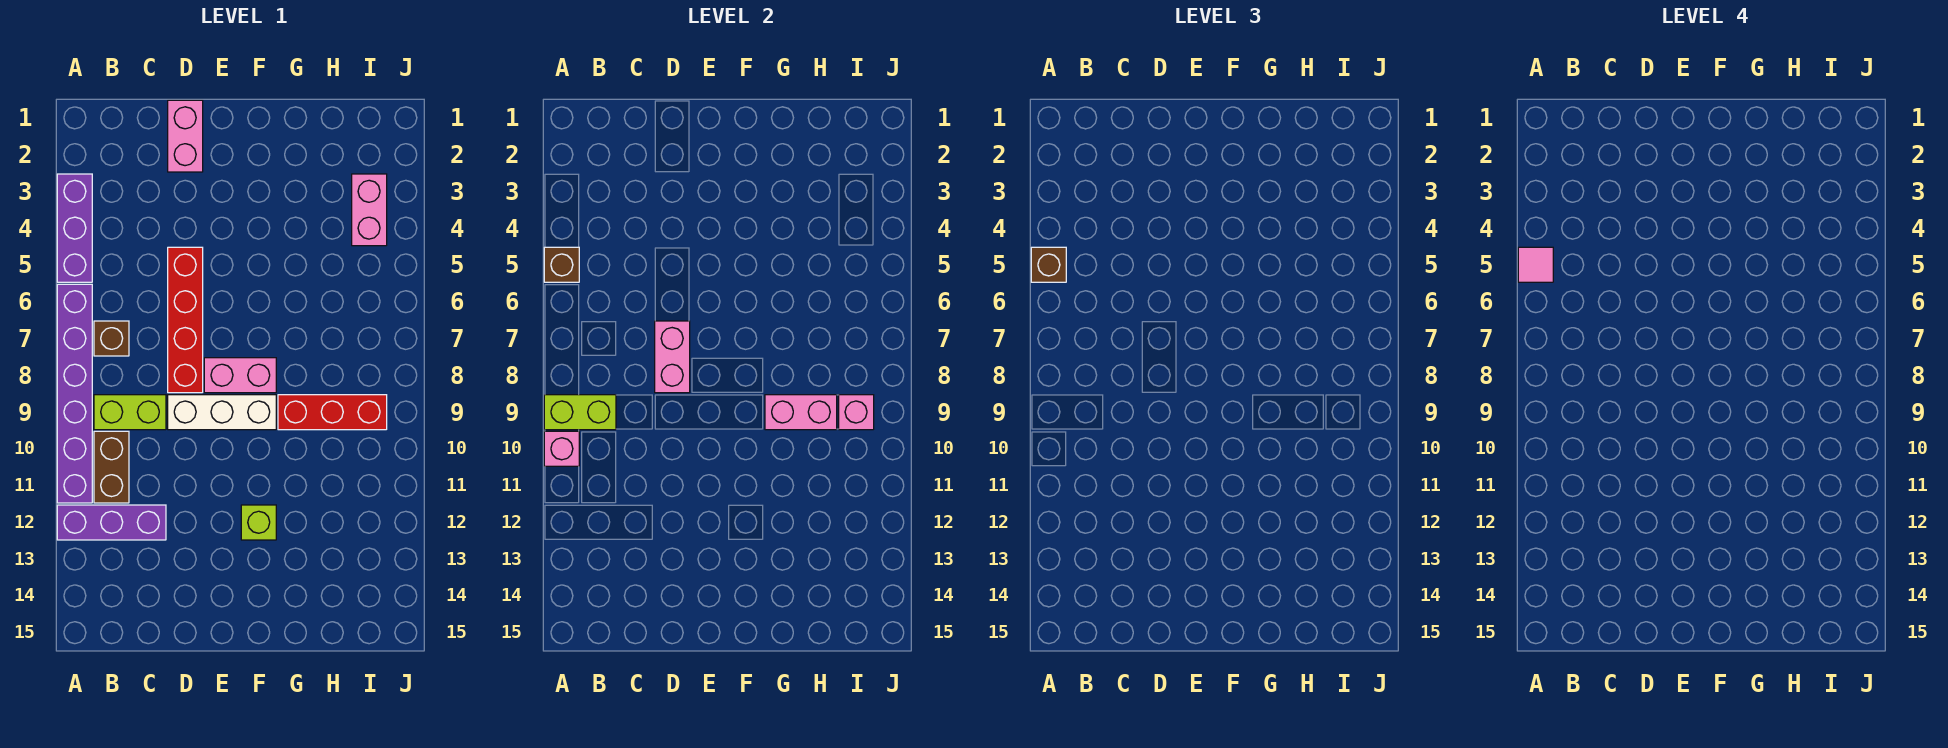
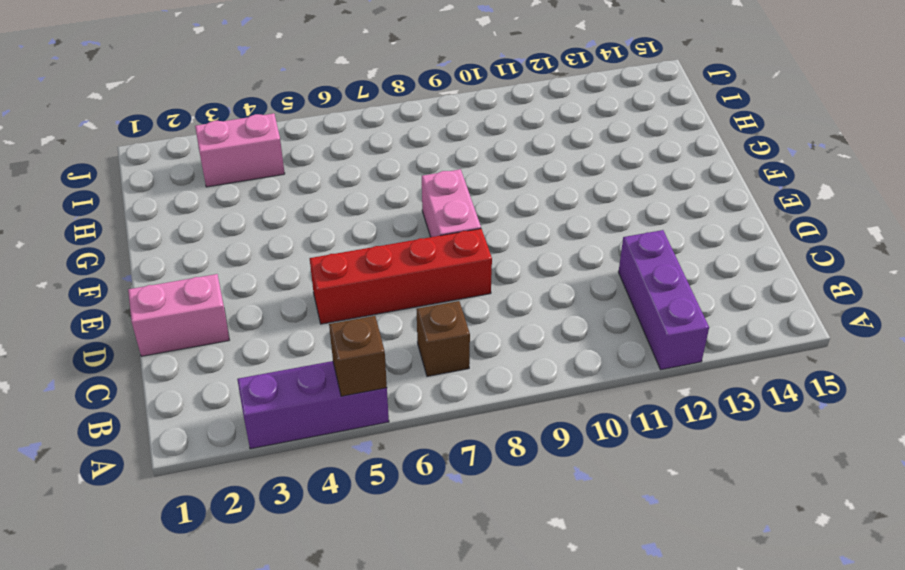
none -> purple 1x6 brick [57,284,92,503]
none -> lime 1x2 brick [94,395,166,430]
none -> brown 1x2 brick [94,431,129,503]

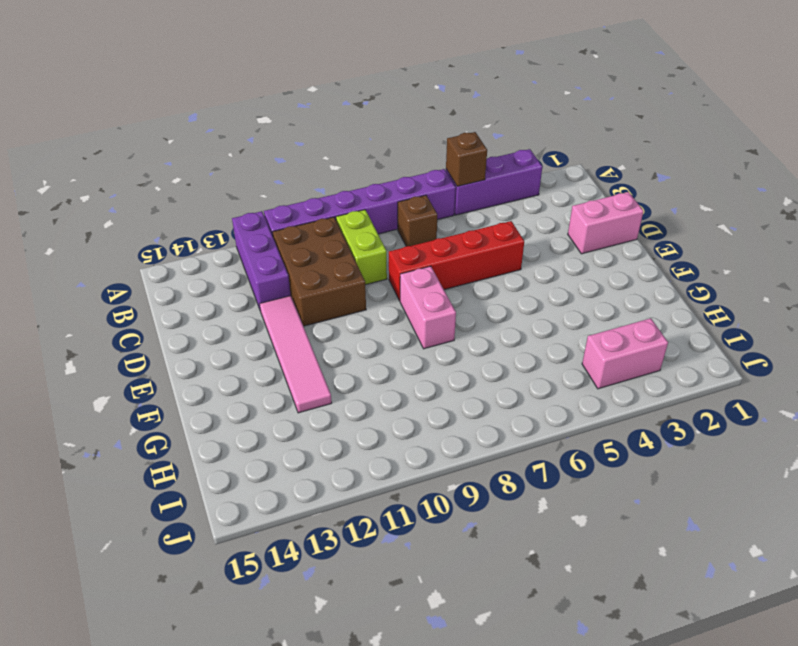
brown 2x3 brick [272,217,366,326] -> brown 1x2 brick [94,431,129,503]
pink 1x4 tile [260,296,332,413] -> lime 1x1 brick [241,505,276,540]
none -> white 1x3 brick [168,395,276,430]
none -> red 1x3 brick [278,395,387,430]
none -> lime 1x2 brick [544,395,616,430]

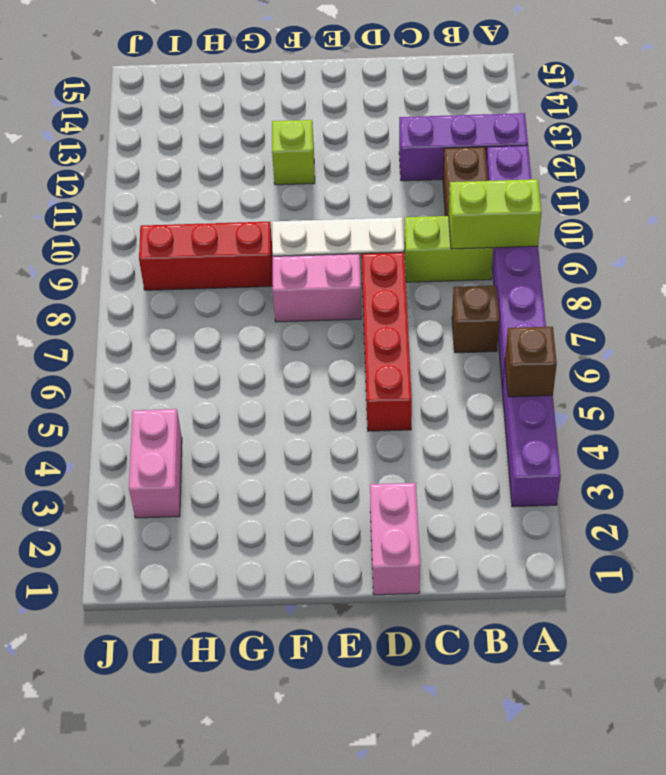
none -> pink 1x1 brick [544,431,579,466]
none -> pink 1x2 brick [655,321,690,393]
none -> pink 1x2 brick [765,395,837,430]

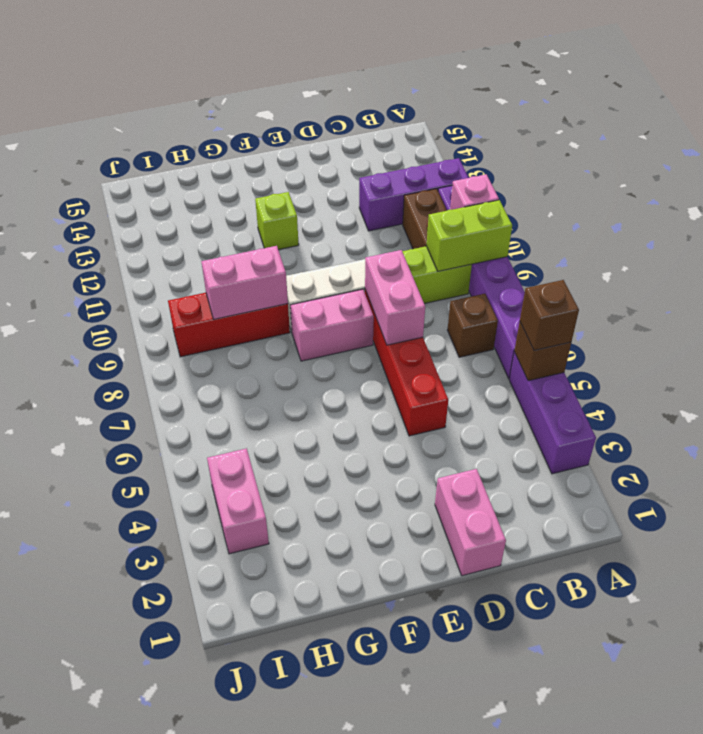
none -> pink 1x1 brick [839,395,874,430]
none -> pink 1x1 tile [1518,247,1553,282]

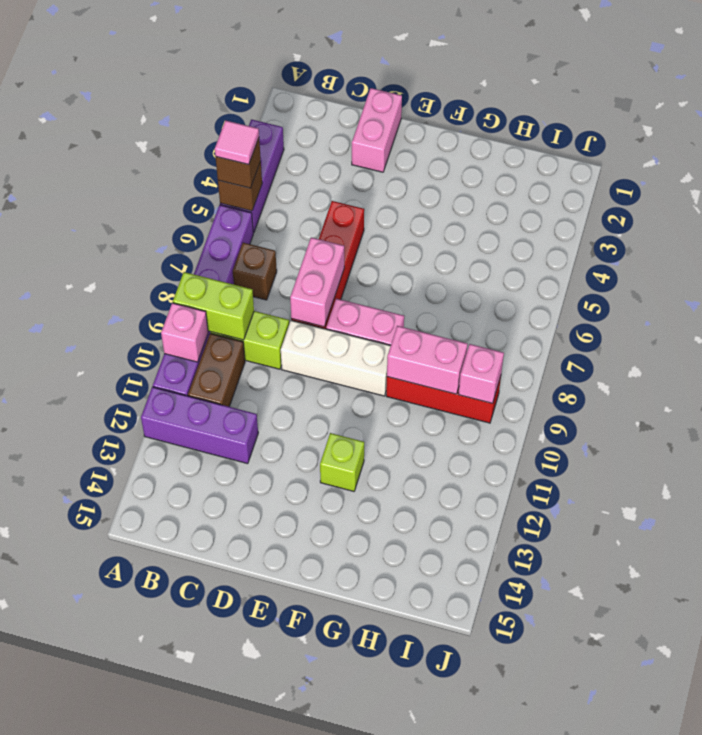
none -> pink 1x2 brick [352,174,387,246]

